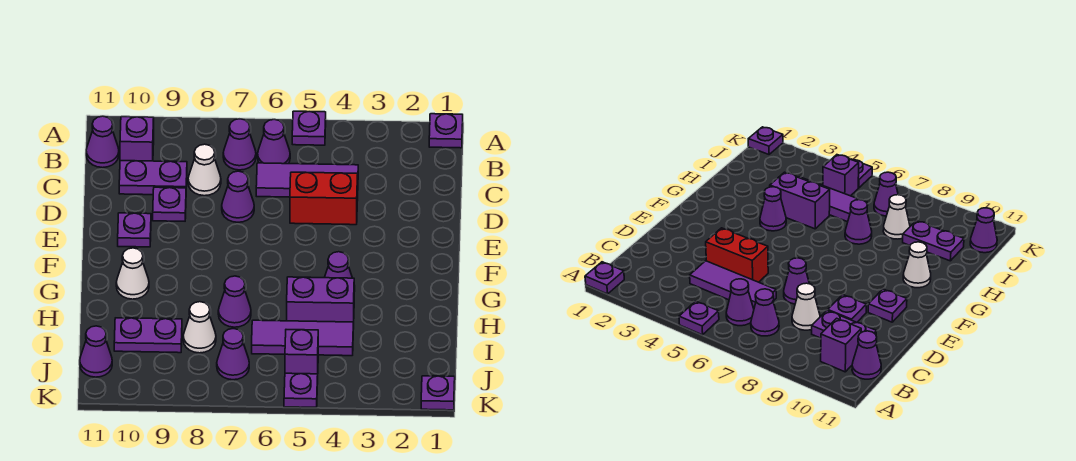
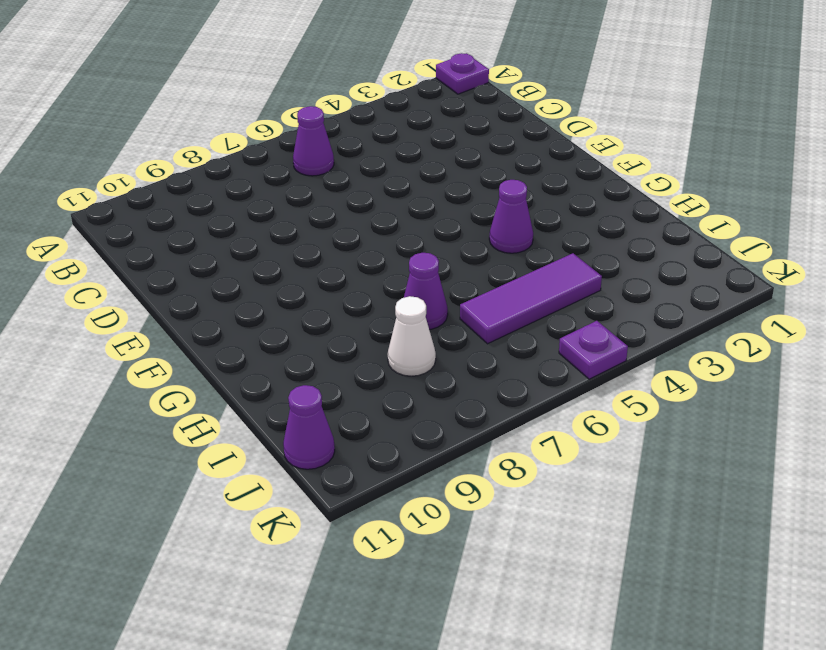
none -> purple 1x1 plate [292,111,326,145]
none -> purple 1x1 cone [223,119,256,170]
none -> purple 1x1 brick [120,117,154,161]

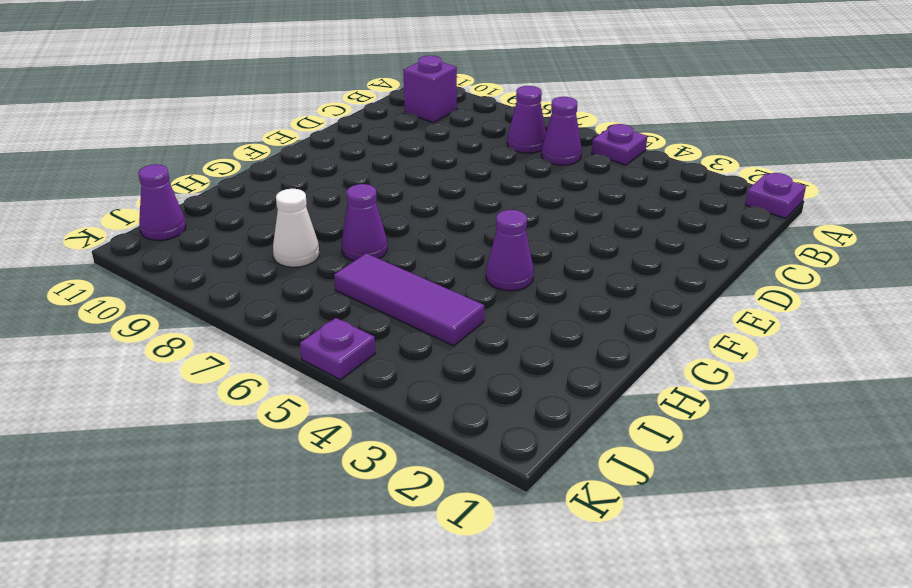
none -> purple 1x1 cone [86,116,119,168]
none -> purple 1x3 tile [256,163,358,197]
none -> white 1x1 cone [188,144,221,196]

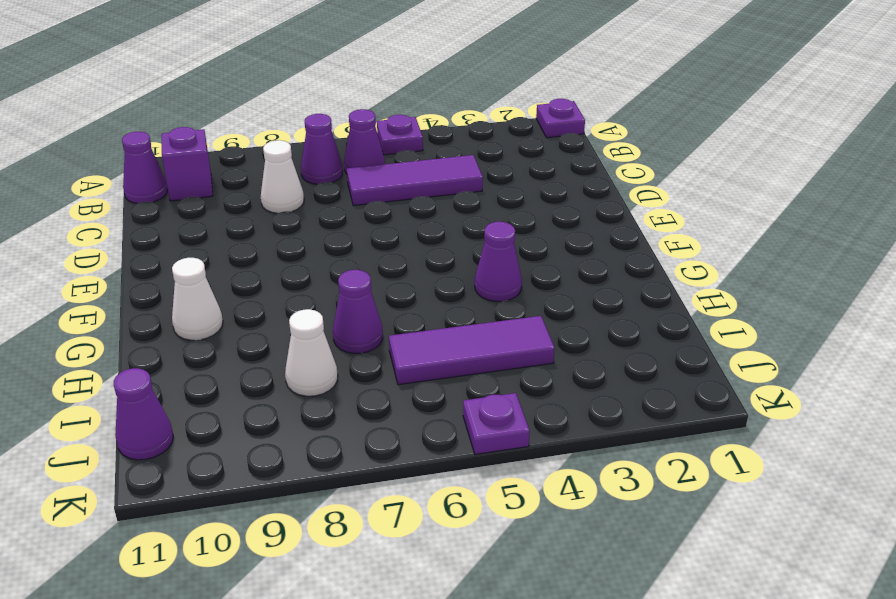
none -> purple 1x2 plate [119,161,187,195]
none -> red 1x2 brick [290,172,358,225]
none -> purple 1x1 cone [222,171,254,222]

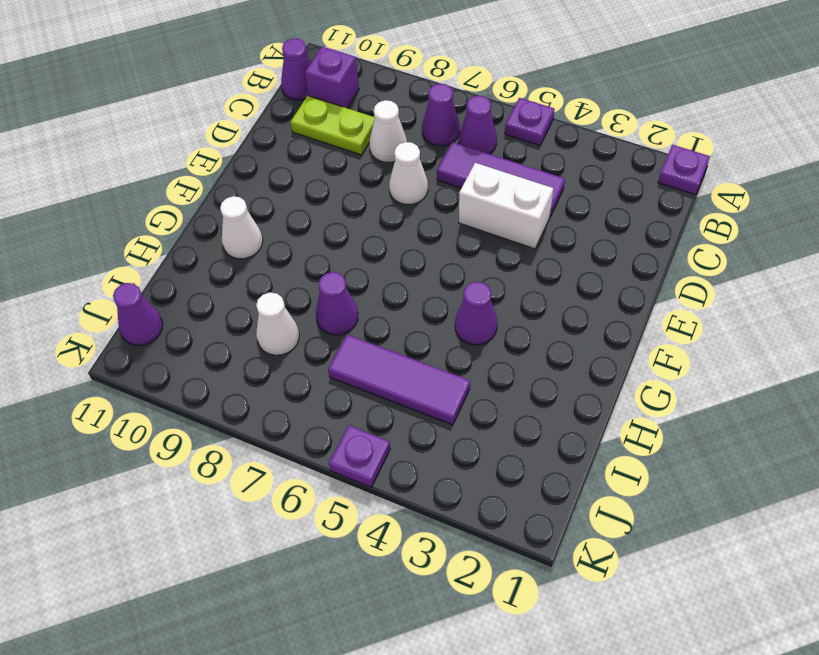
lime 1x2 plate [291,96,375,155] -> purple 1x2 plate [119,161,187,195]
white 1x2 brick [459,163,553,249] -> red 1x2 brick [290,172,358,225]
white 1x1 cone [389,142,428,205] -> purple 1x1 cone [222,171,254,222]
none -> purple 1x1 plate [153,187,186,221]
none -> purple 1x1 plate [118,213,151,247]
none -> purple 1x2 brick [287,277,354,329]

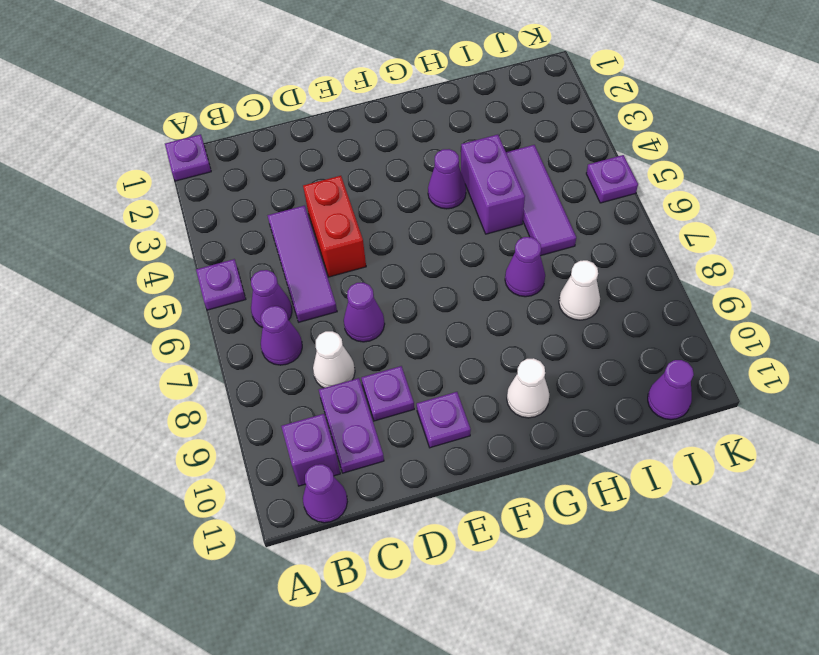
none -> purple 1x2 plate [114,318,182,353]
none -> purple 1x1 brick [285,330,318,374]
none -> purple 1x1 cone [217,329,249,380]

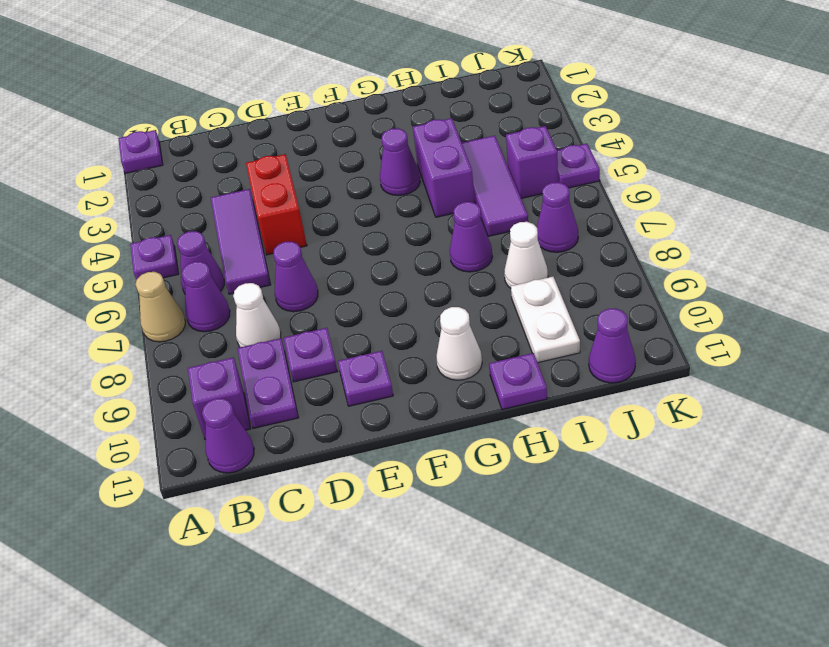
tan 1x1 cone [135,272,185,342] -> none
purple 1x1 plate [489,353,547,410] -> purple 1x1 plate moved to [421,376,455,410]
white 1x2 plate [511,277,580,363] -> purple 1x2 plate [114,318,182,353]

